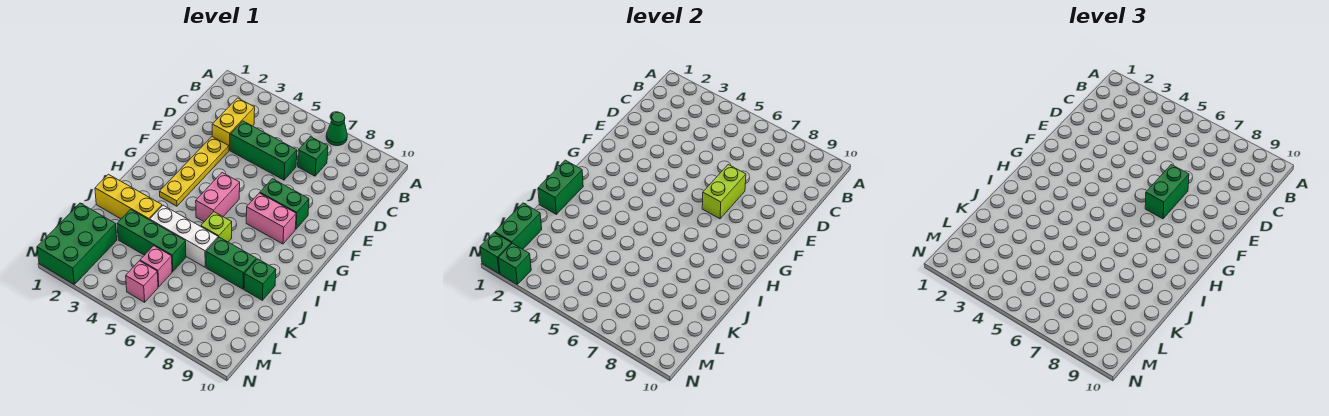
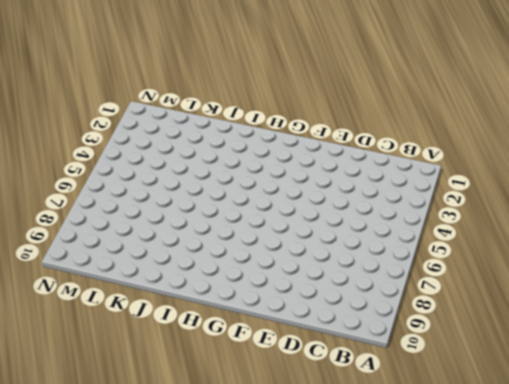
none -> green 1x1 cone [326,112,347,146]
none -> yellow 1x2 brick [212,98,255,150]
none -> green 1x1 brick [298,137,328,176]

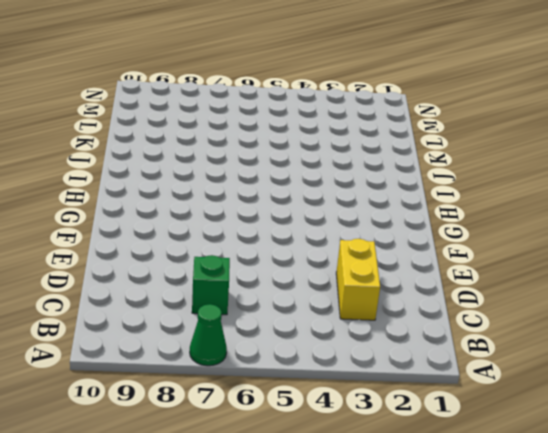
none -> green 1x3 brick [230,121,297,180]
none -> yellow 1x4 plate [160,137,229,206]
none -> green 1x2 brick [260,179,309,229]

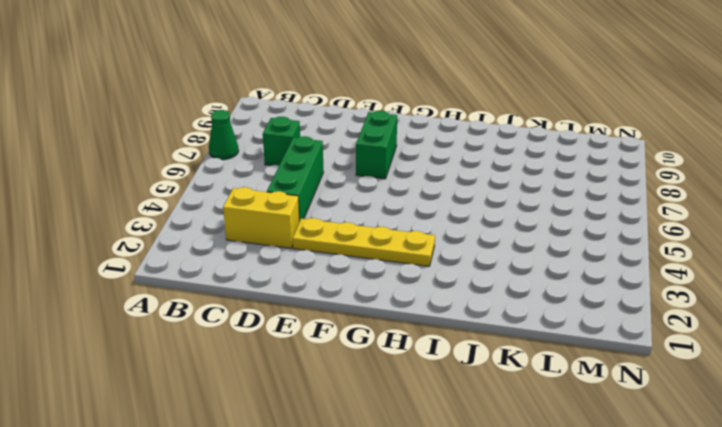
none -> pink 1x2 brick [196,173,240,222]
none -> pink 1x2 brick [246,193,296,244]
none -> lime 1x1 brick [201,212,232,242]

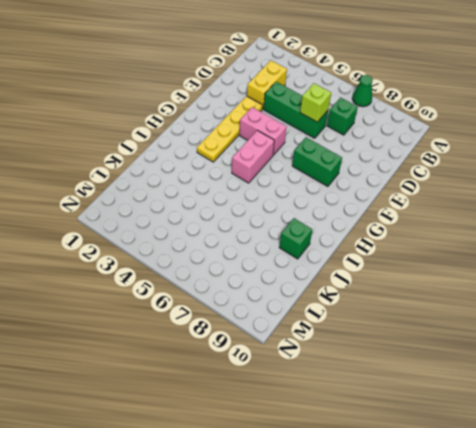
lime 1x1 brick [300,83,331,122] -> lime 1x1 brick moved to [201,212,232,242]
pink 1x2 brick [240,107,287,155] -> pink 1x2 brick moved to [246,193,296,244]
none -> yellow 1x3 brick [95,174,162,220]
none -> white 1x3 brick [150,205,218,267]
none -> green 1x2 brick [206,237,256,289]

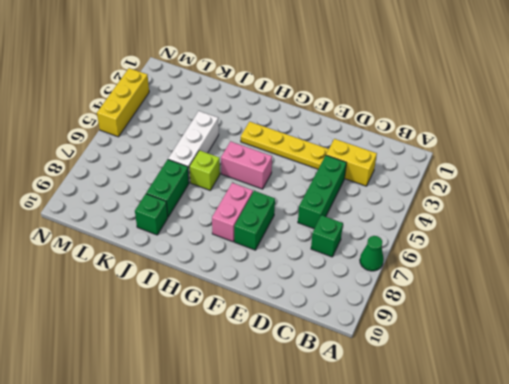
yellow 1x3 brick [97,68,149,137] -> yellow 1x3 brick moved to [95,174,162,220]
none -> green 1x3 brick [117,209,186,272]
none -> green 2x3 brick [37,203,117,284]
none -> pink 1x1 brick [140,246,172,287]

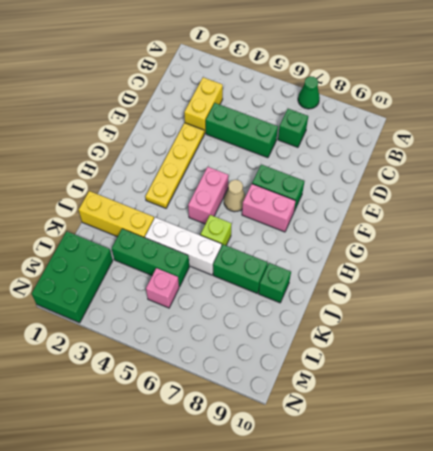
tan 1x1 cone [224,180,246,212] -> none
none -> pink 1x1 brick [126,261,158,302]
none -> lime 1x2 brick [702,165,746,219]
none -> green 1x2 brick [538,160,583,214]

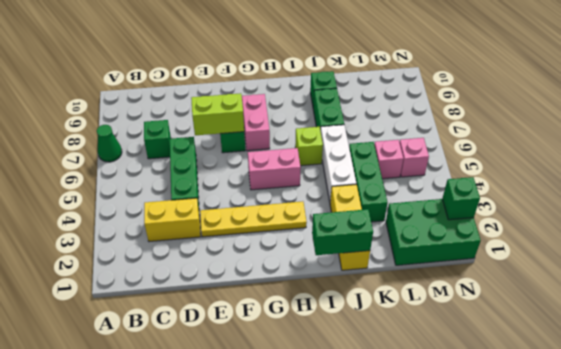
none -> green 1x2 brick [495,203,542,249]
none -> green 1x1 brick [480,233,511,273]
none -> green 1x2 brick [1145,165,1189,219]

